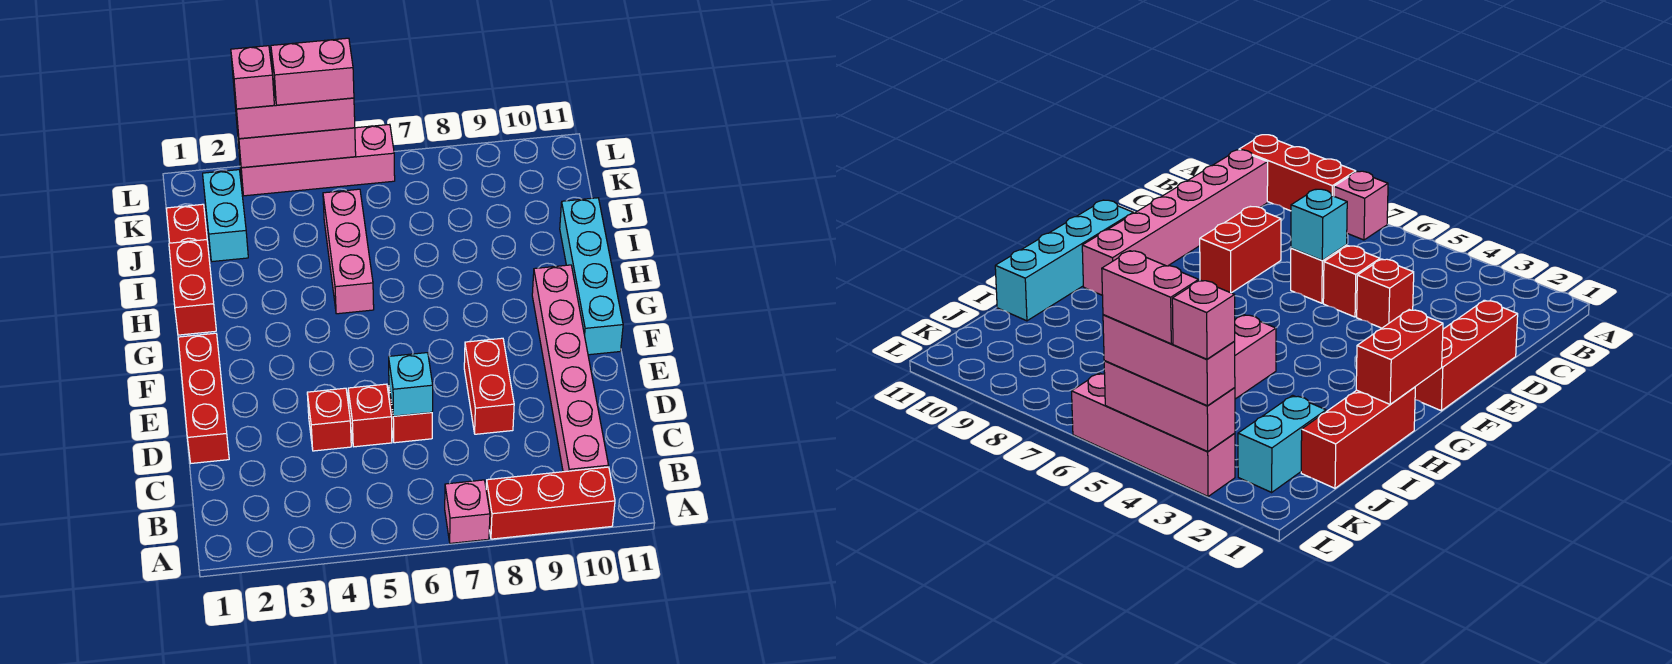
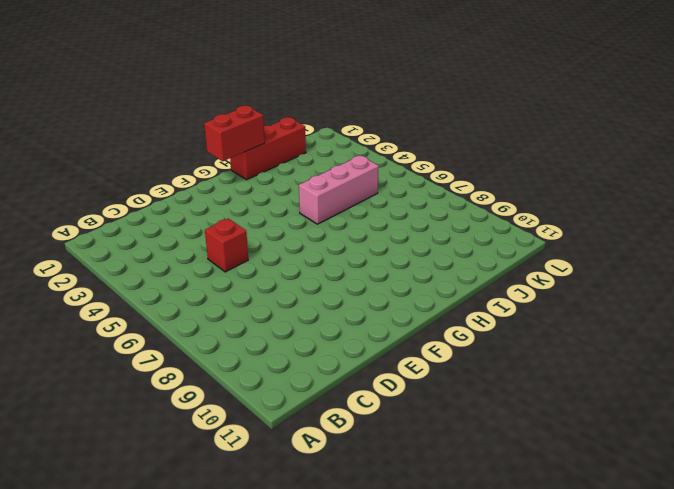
none -> pink 1x1 brick [445,480,490,543]
none -> red 1x3 brick [486,467,615,539]
none -> pink 1x6 brick [532,265,608,472]

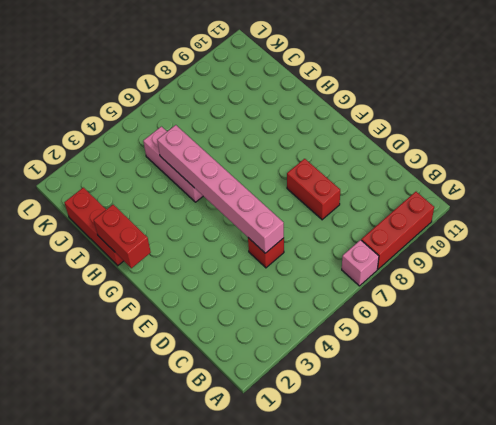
pink 1x6 brick [157,125,284,253] -> pink 1x6 brick moved to [532,265,608,472]
none -> red 1x3 brick [178,333,229,463]
none -> red 1x1 brick [307,388,351,451]
none -> red 1x1 brick [389,388,432,443]

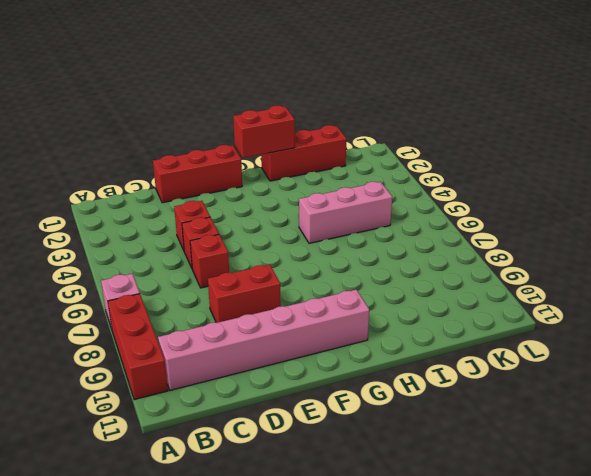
none -> cyan 1x4 brick [560,198,623,355]
none -> cyan 1x2 brick [203,170,248,262]
none -> pink 1x4 brick [238,124,395,196]

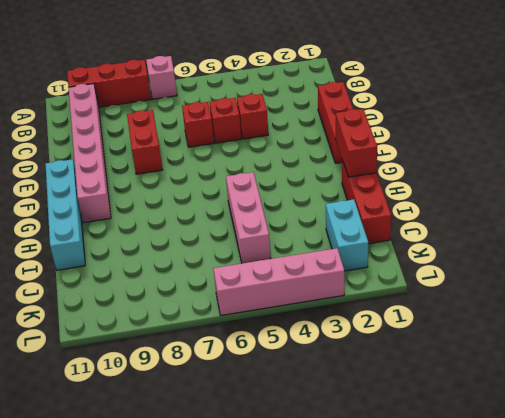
none -> cyan 1x1 brick [389,353,433,416]
none -> pink 1x3 brick [236,117,356,168]
none -> pink 1x3 brick [234,81,355,139]

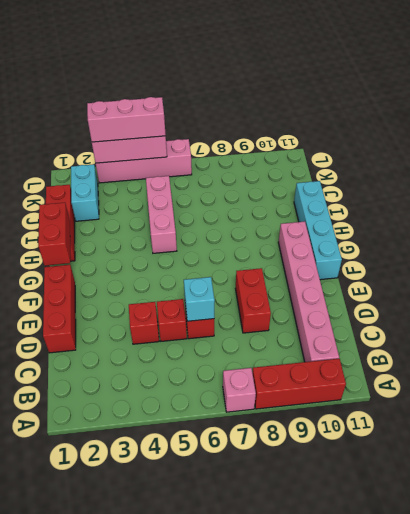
none -> pink 1x1 brick [231,46,274,109]
none -> pink 1x2 brick [271,38,354,105]

